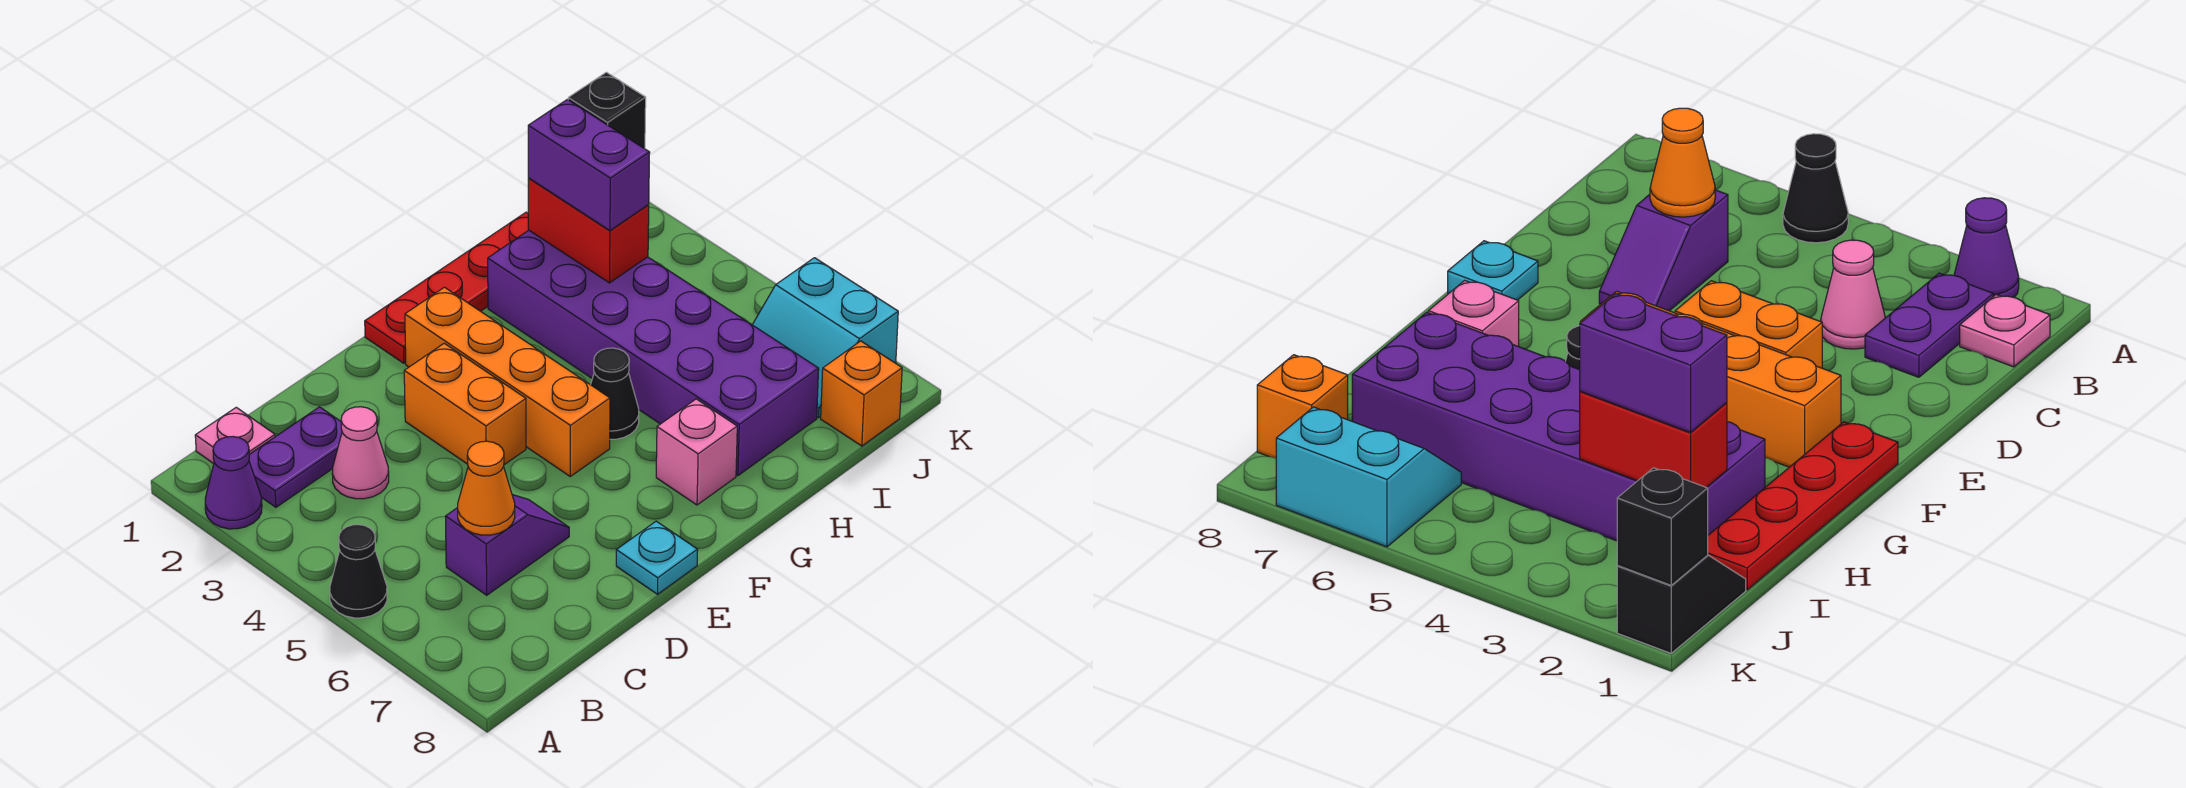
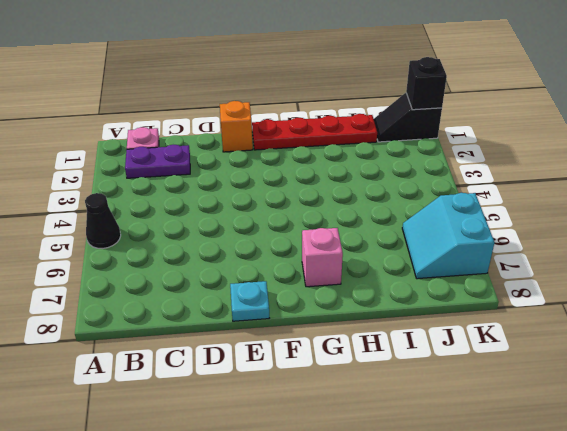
orange 1x1 brick [220,101,253,152] -> orange 1x1 brick moved to [821,341,902,446]
none -> purple 1x1 cone [205,437,262,529]
none -> pink 1x1 cone [332,407,389,499]
none -> purple 1x2 slope [445,495,569,595]

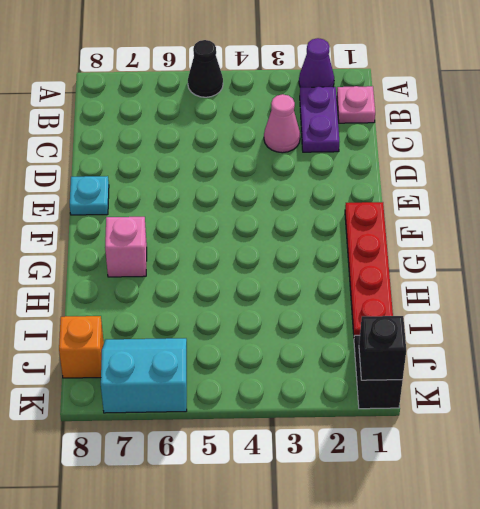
none -> purple 1x2 slope [445,495,569,595]
none -> orange 1x2 brick [404,343,526,465]
none -> orange 1x4 brick [405,287,610,476]

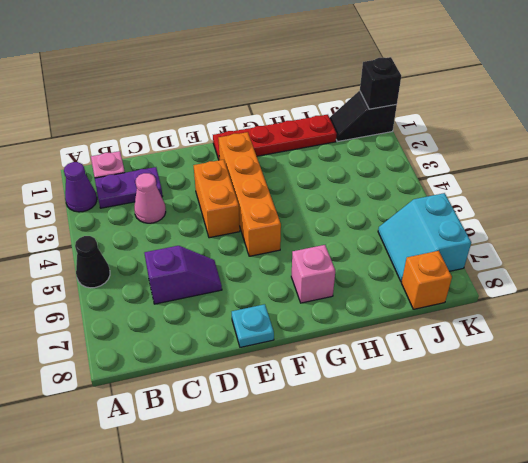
none -> black 1x1 cone [591,348,639,439]
none -> purple 2x6 brick [488,230,819,476]
none -> orange 1x1 cone [458,441,515,535]

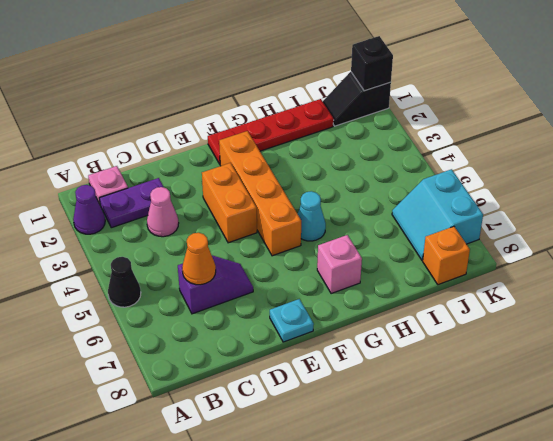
cyan 1x1 cone [298,191,326,241] -> black 1x1 cone [591,348,639,439]
none -> purple 2x6 brick [488,230,819,476]
none -> red 1x2 brick [528,178,649,283]
none -> purple 1x2 brick [528,99,650,231]

